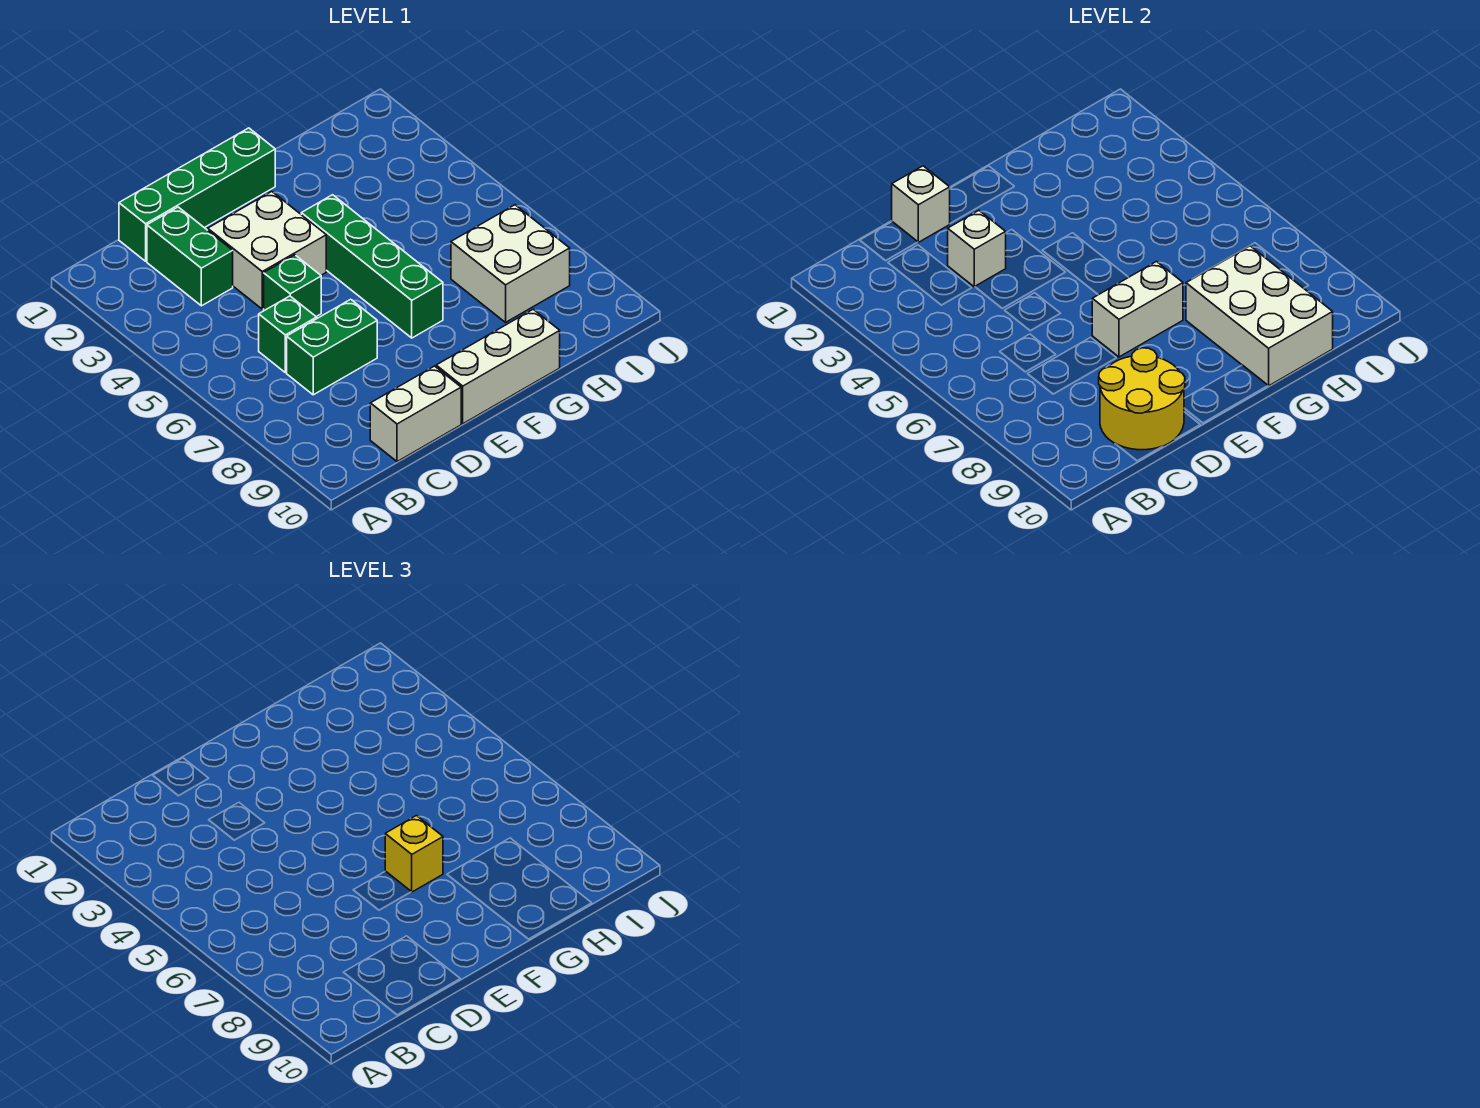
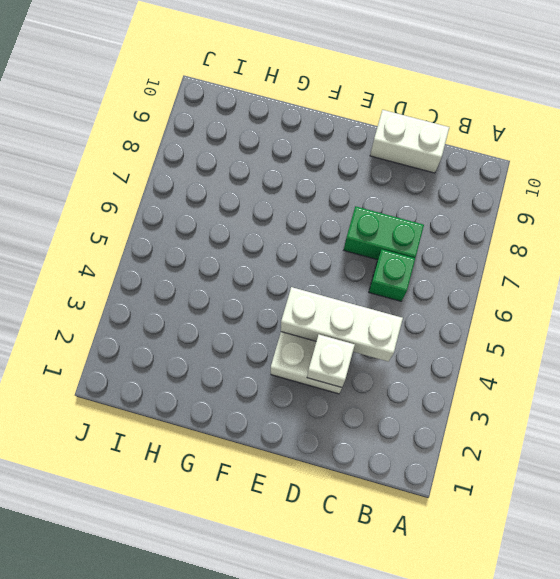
white 1x3 brick [281,287,403,362] -> white 1x3 brick moved to [436,309,560,424]
none -> green 1x4 brick [119,128,275,261]
none -> green 1x2 brick [147,207,233,306]
none -> green 1x1 brick [264,255,321,316]

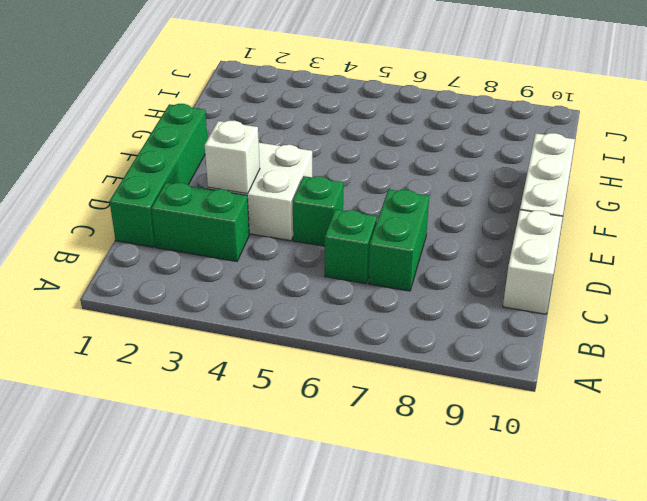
none -> green 1x4 brick [301,195,443,338]
none -> white 2x2 brick [451,205,570,322]
none -> yellow 2x2 round brick [1099,348,1185,450]

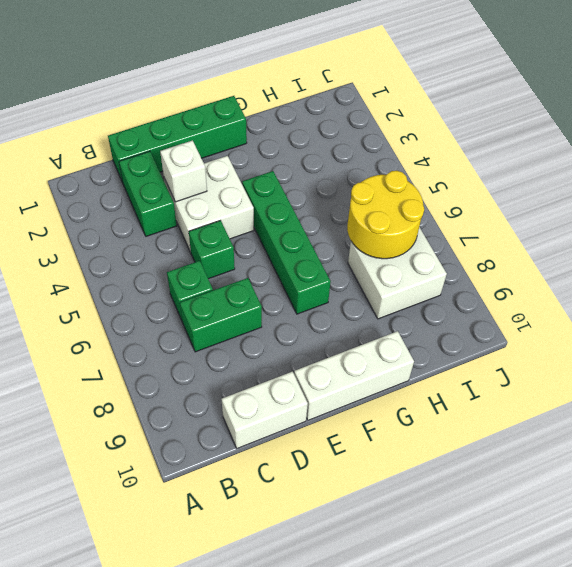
yellow 2x2 round brick [347,171,424,259] -> yellow 2x2 round brick moved to [1099,348,1185,450]
none -> white 1x1 brick [892,166,950,242]
none -> white 1x2 brick [1092,262,1183,357]
none -> white 2x3 brick [1186,246,1333,386]

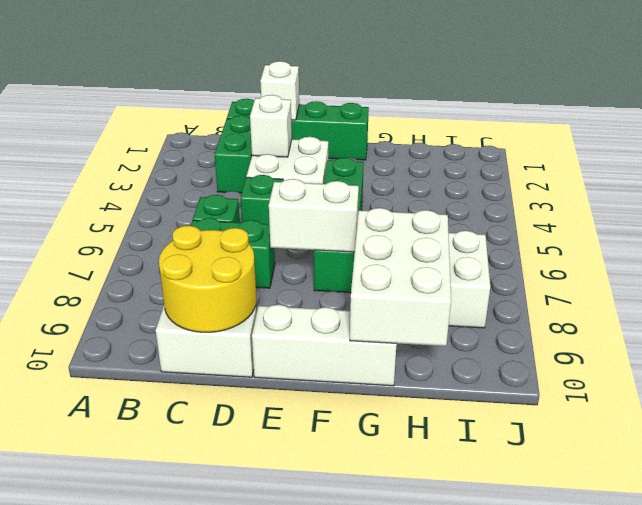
none -> yellow 1x1 brick [385,816,443,892]

